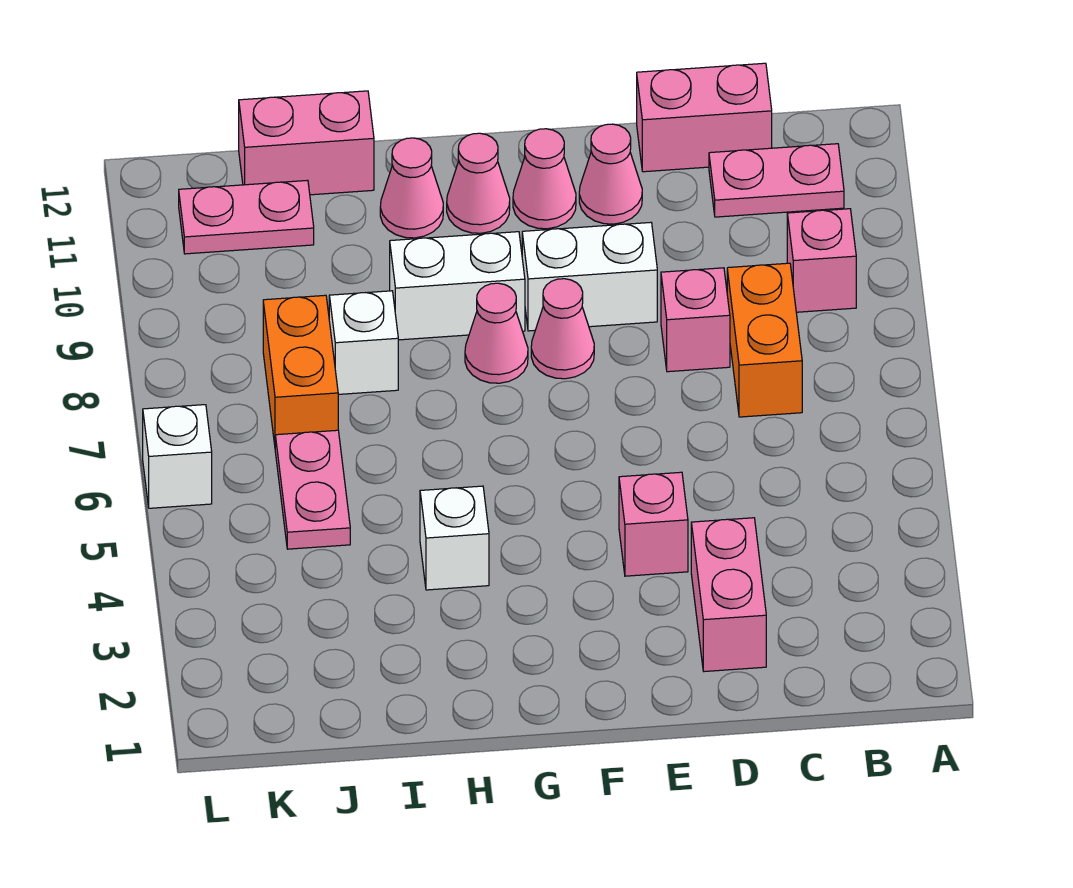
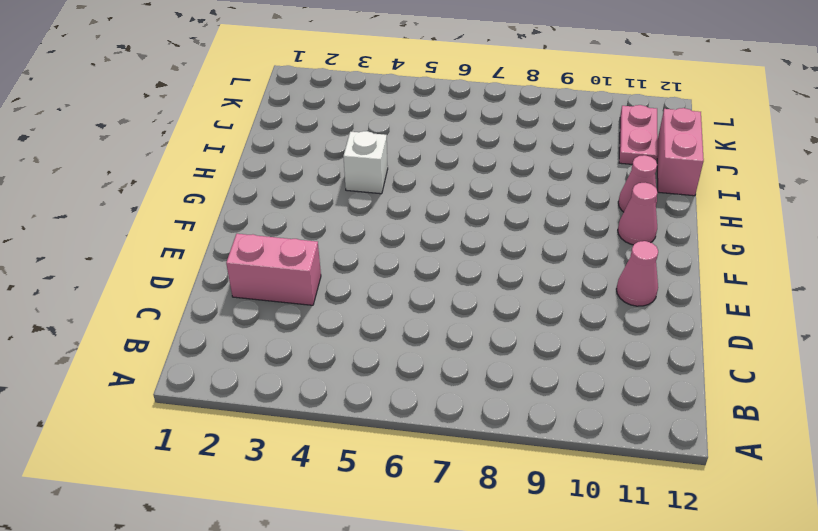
none -> pink 1x1 brick [787,209,856,312]
none -> pink 1x2 plate [709,144,844,217]
none -> orange 1x2 brick [727,263,802,417]

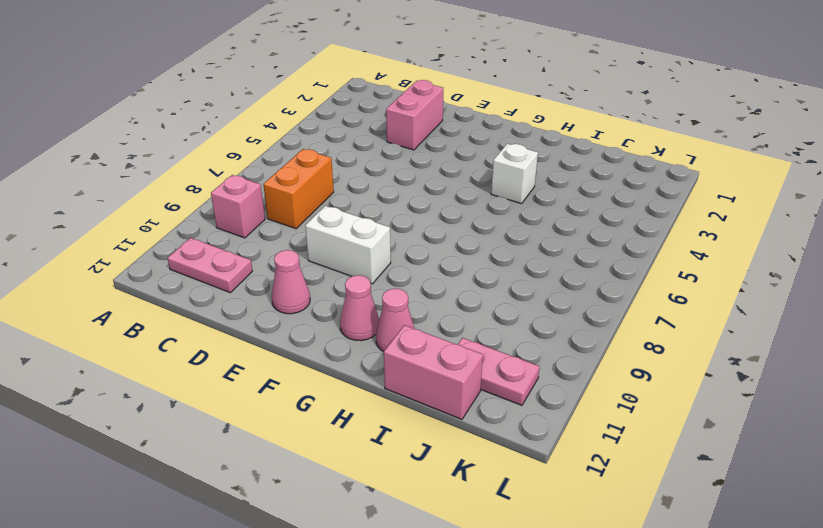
none -> pink 1x2 brick [637,63,772,172]
none -> pink 1x1 brick [661,268,730,372]
none -> pink 1x1 brick [619,472,688,576]

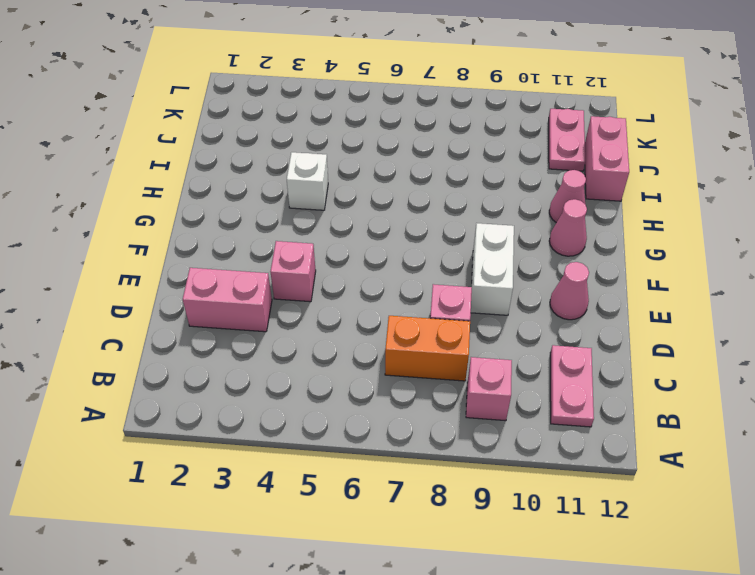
none -> pink 1x2 brick [637,63,772,172]
none -> pink 1x1 cone [531,279,594,379]
none -> pink 1x1 cone [513,129,576,229]

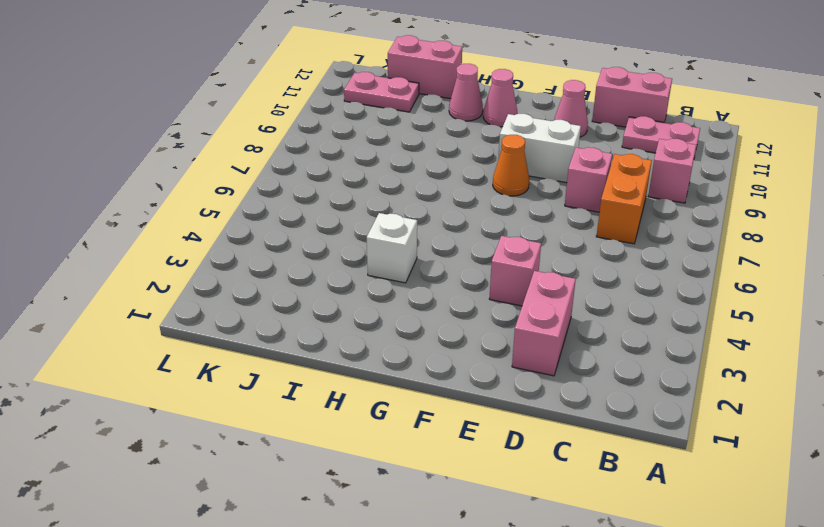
orange 1x1 cone [493,135,529,196] -> pink 1x1 cone [531,279,594,379]
none -> pink 1x1 cone [513,129,576,229]
none -> pink 1x1 cone [465,283,528,383]
none -> white 1x2 brick [390,232,525,340]

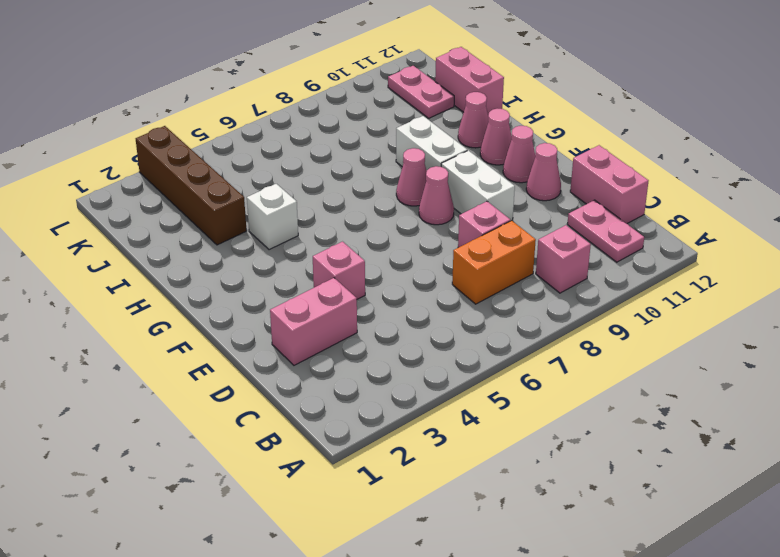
brown 1x4 brick [136,126,247,245] -> none
none -> white 1x1 brick [329,291,398,394]
none -> pink 1x2 plate [275,430,350,549]
none -> orange 1x2 brick [263,295,338,444]

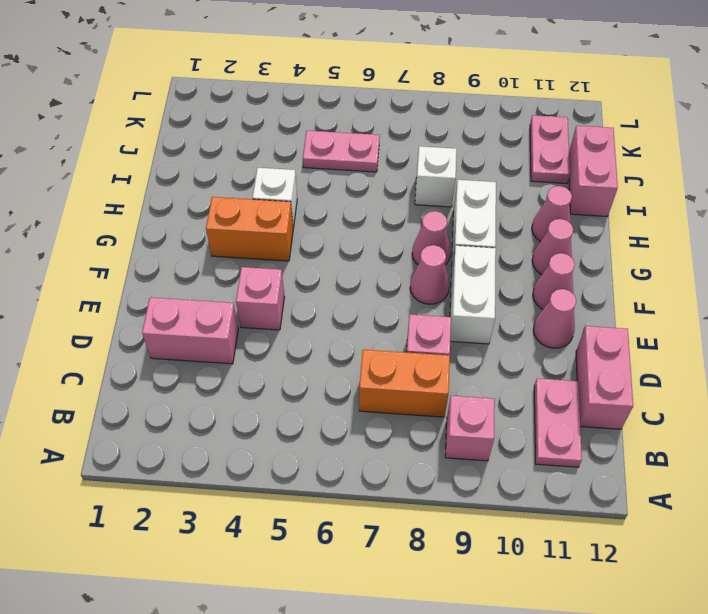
orange 1x2 brick [206,197,293,261] -> orange 1x2 brick moved to [263,295,338,444]
none -> white 1x1 brick [143,405,212,508]

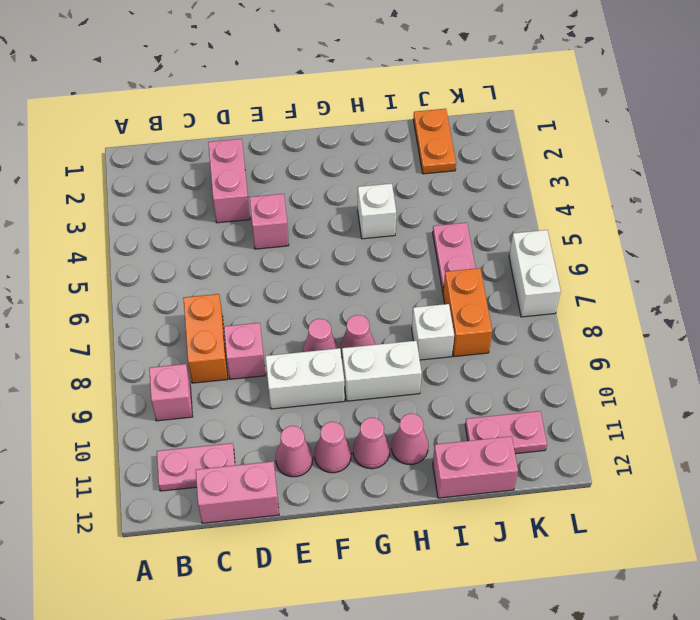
orange 1x2 plate [413,109,456,174] -> none
white 1x2 brick [509,230,561,317] -> white 1x1 brick [143,405,212,508]

